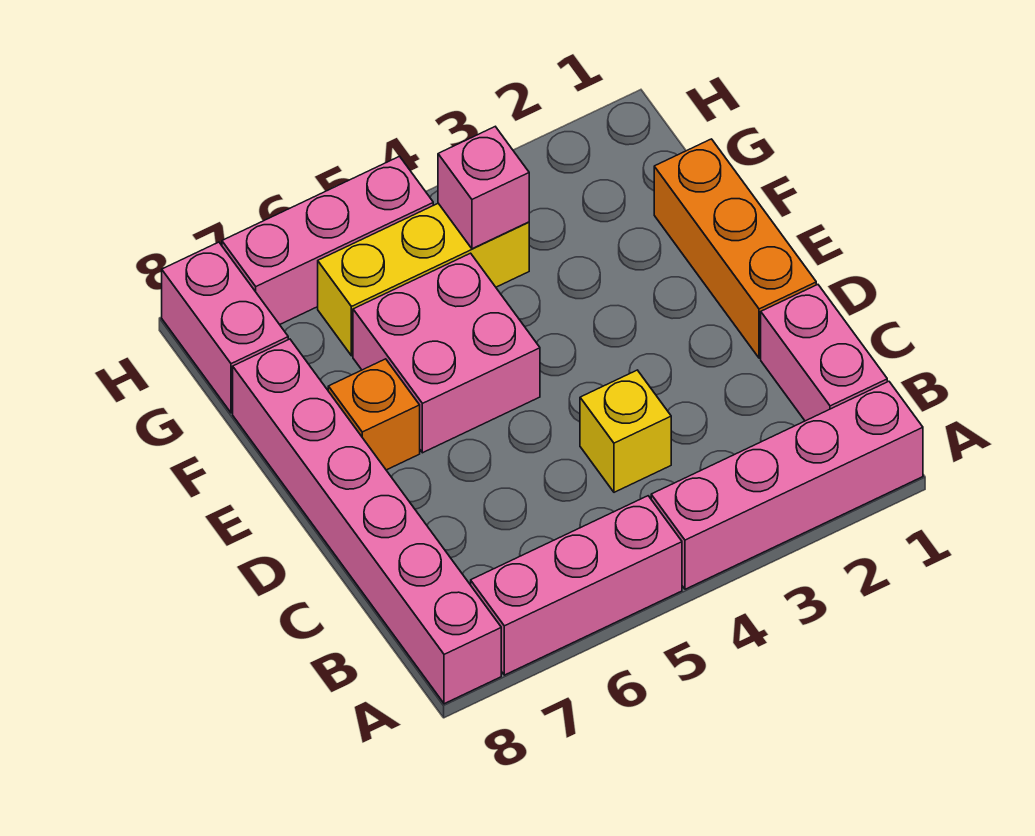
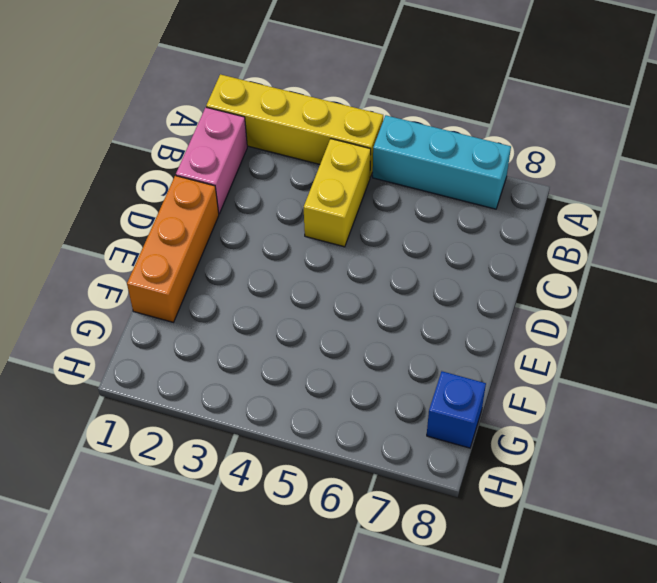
yellow 1x4 brick [206,74,383,177] -> pink 1x4 brick [651,381,923,589]
cyan 1x3 brick [373,115,511,209] -> pink 1x3 brick [471,496,682,675]
yellow 1x2 brick [304,139,371,247] -> yellow 1x1 brick [580,370,671,492]
blue 1x1 brick [427,371,486,448] -> pink 1x2 brick [162,242,288,413]
none -> pink 1x6 brick [233,339,501,704]
none -> pink 2x2 brick [353,253,540,453]
none -> orange 1x1 brick [328,359,420,470]

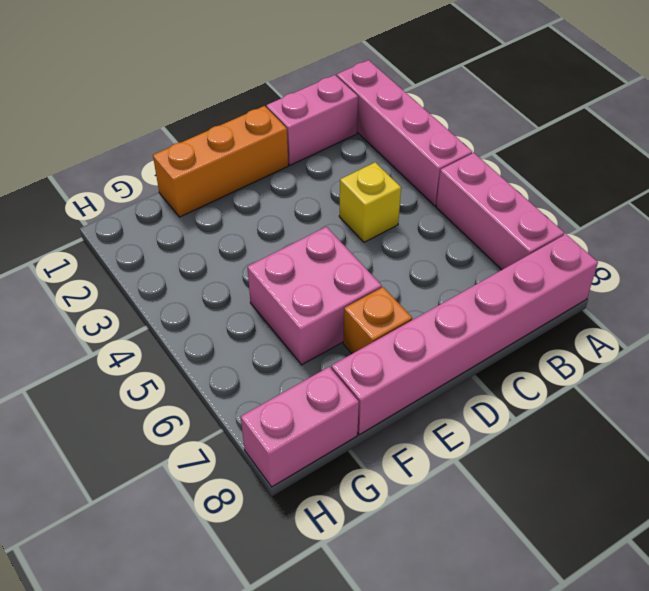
none -> yellow 1x3 brick [318,203,529,356]
none -> pink 1x3 brick [222,156,433,325]
none -> pink 1x1 brick [438,127,529,249]

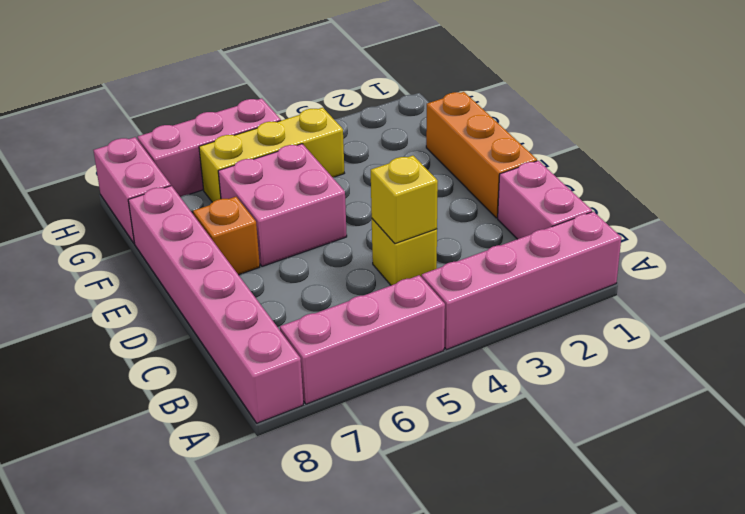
yellow 1x1 brick [371,156,438,244] -> none
none -> pink 1x1 brick [438,127,529,249]

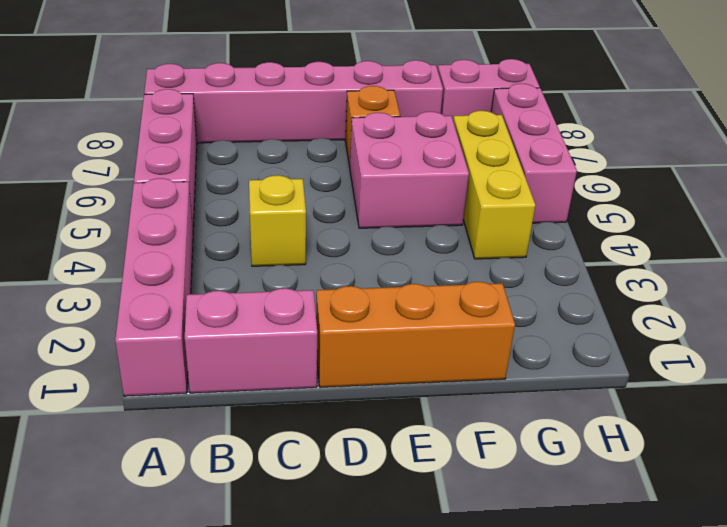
none -> pink 1x1 brick [438,127,529,249]

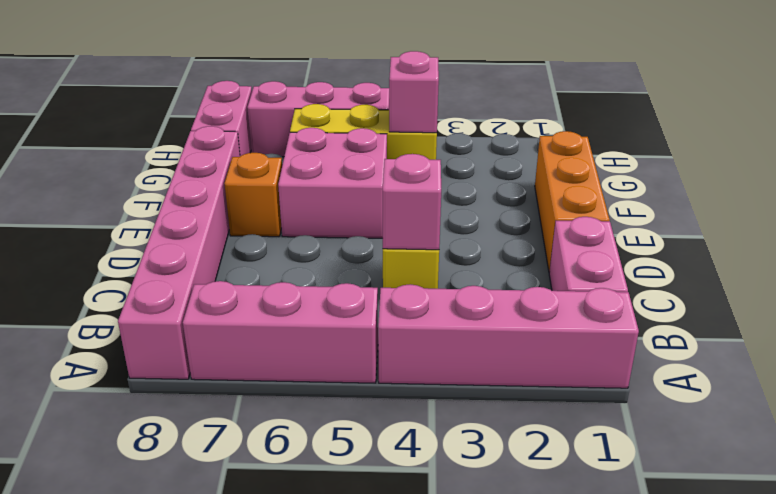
pink 1x1 brick [382,154,441,250] -> none

